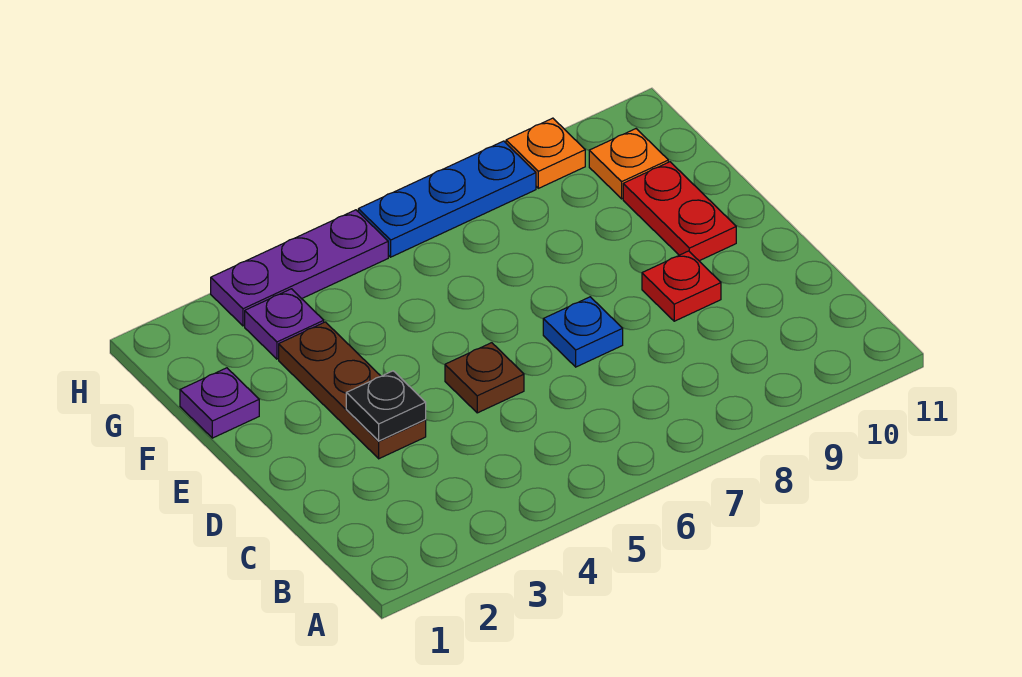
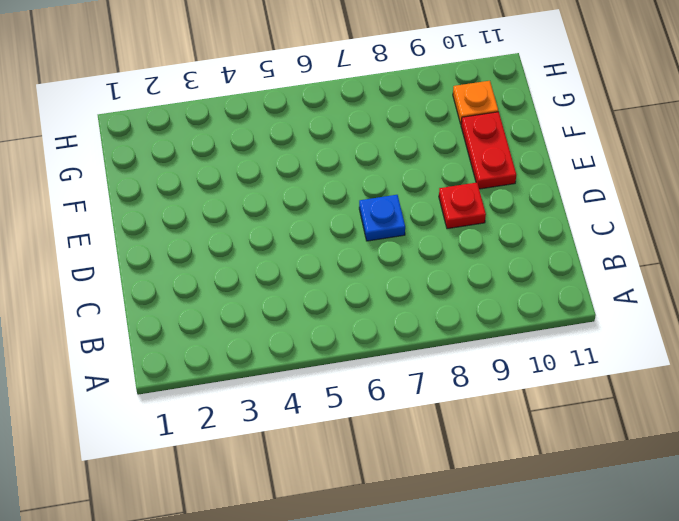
none -> brown 1x3 plate [279,322,426,459]
none -> brown 1x1 plate [445,343,524,413]
none -> purple 1x1 plate [180,368,259,438]

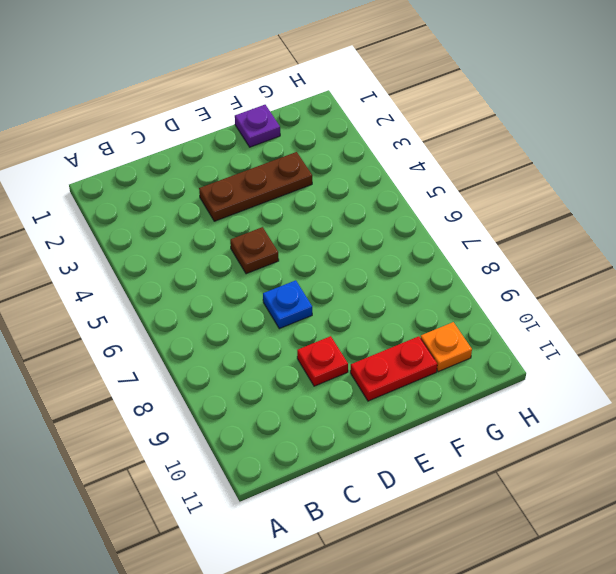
none -> purple 1x1 plate [245,289,324,359]
none -> purple 1x3 plate [211,210,388,326]
none -> blue 1x3 plate [358,141,536,257]

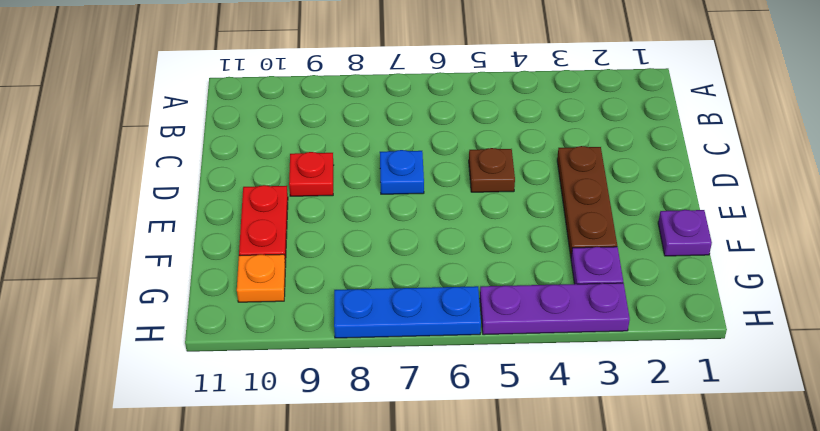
none -> orange 1x1 plate [506,118,585,188]
none -> black 1x1 plate [346,371,426,441]

